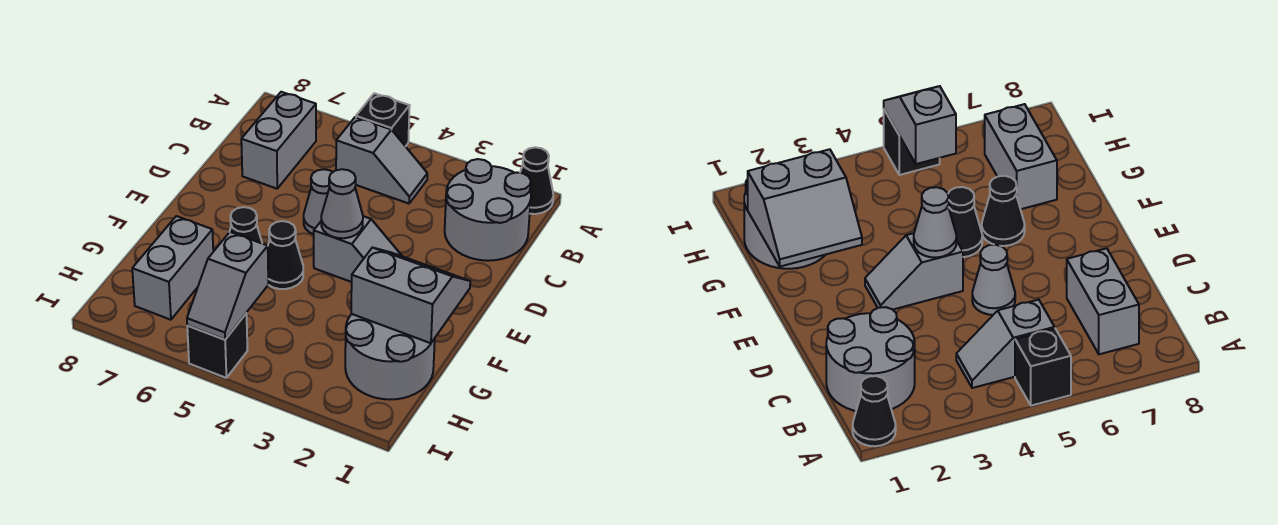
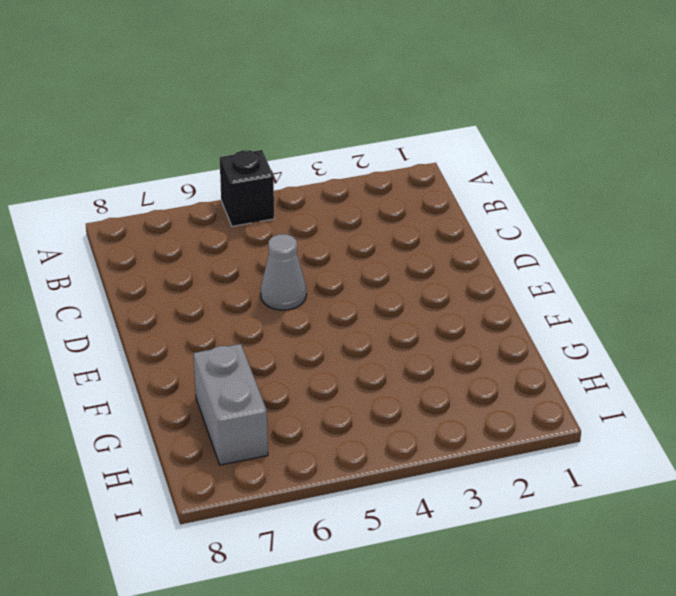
none -> black 1x1 cone [520,147,553,214]
none -> grey 2x2 round brick [445,159,531,261]
none -> grey 1x2 slope [336,117,427,204]

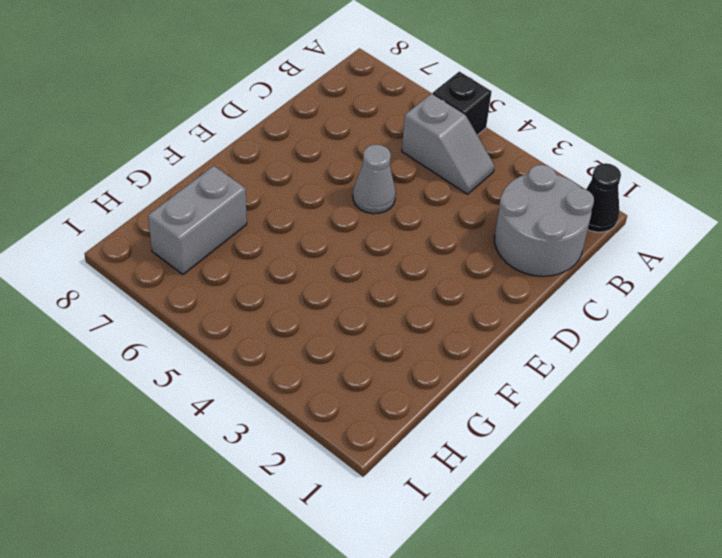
none -> grey 1x2 brick [241,92,316,189]
none -> grey 1x2 slope [314,216,402,282]
none -> black 1x1 cone [268,221,303,289]

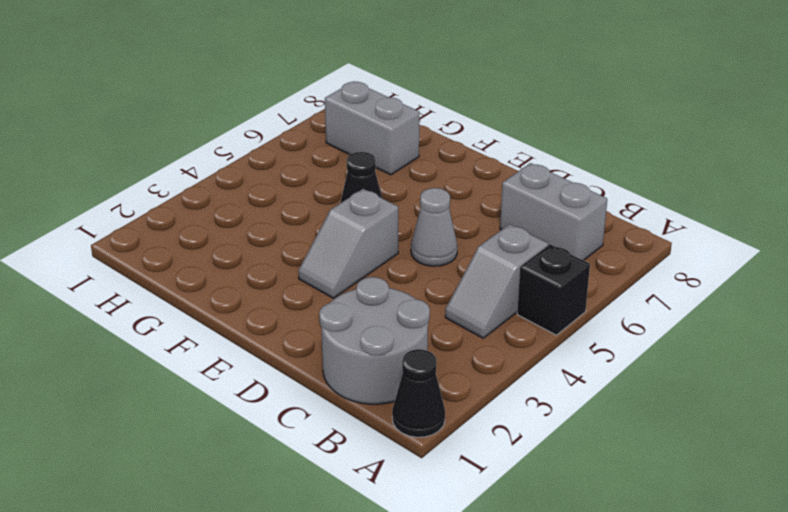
none -> black 1x1 cone [230,207,262,243]
none -> grey 2x2 round brick [345,314,435,400]
none -> black 1x1 brick [187,313,248,378]

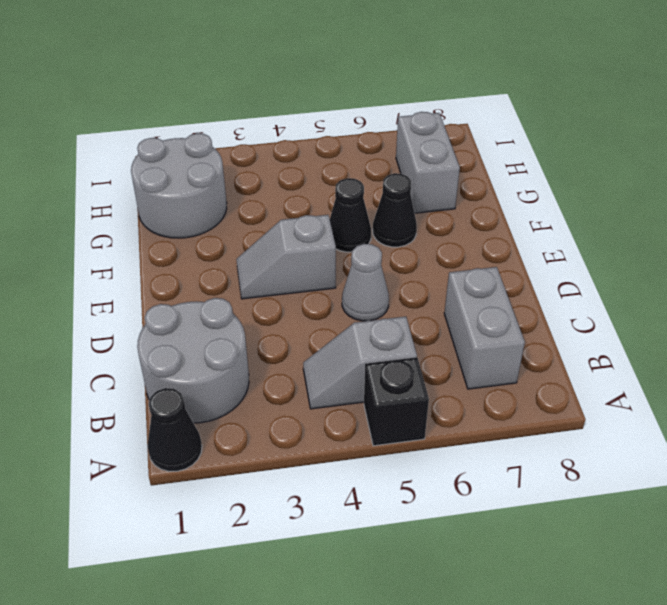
none -> black 1x1 brick [187,313,248,378]
none -> grey 1x1 cone [321,169,363,238]
none -> grey 2x2 slope [351,248,470,343]

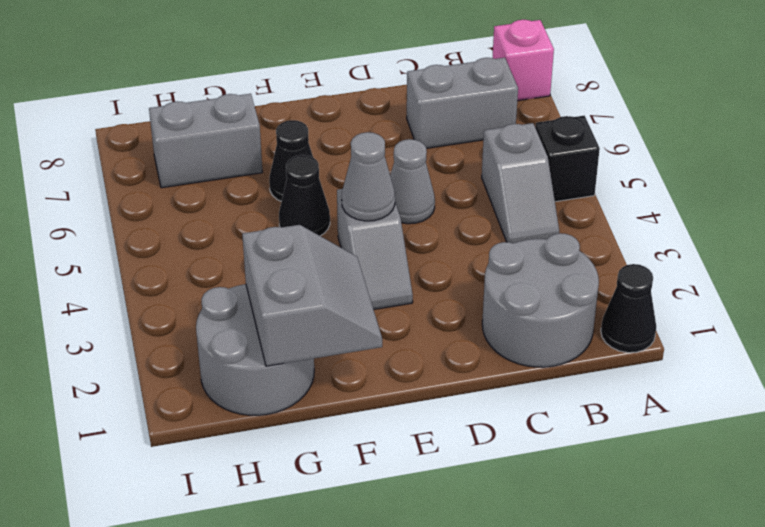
pink 1x1 brick [493,20,554,101] -> none
none -> black 1x1 brick [187,313,248,378]
none -> grey 1x2 slope [187,232,268,339]

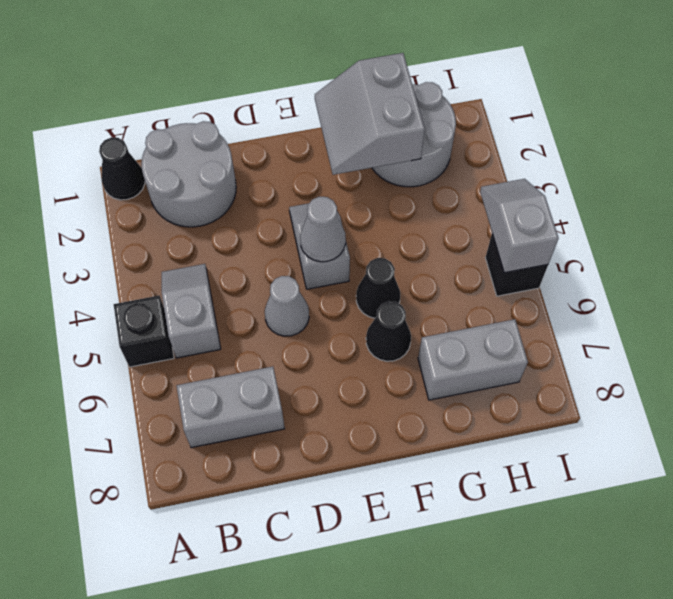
grey 1x2 slope [480,179,559,273] -> grey 1x2 slope turned to [187,232,268,339]

